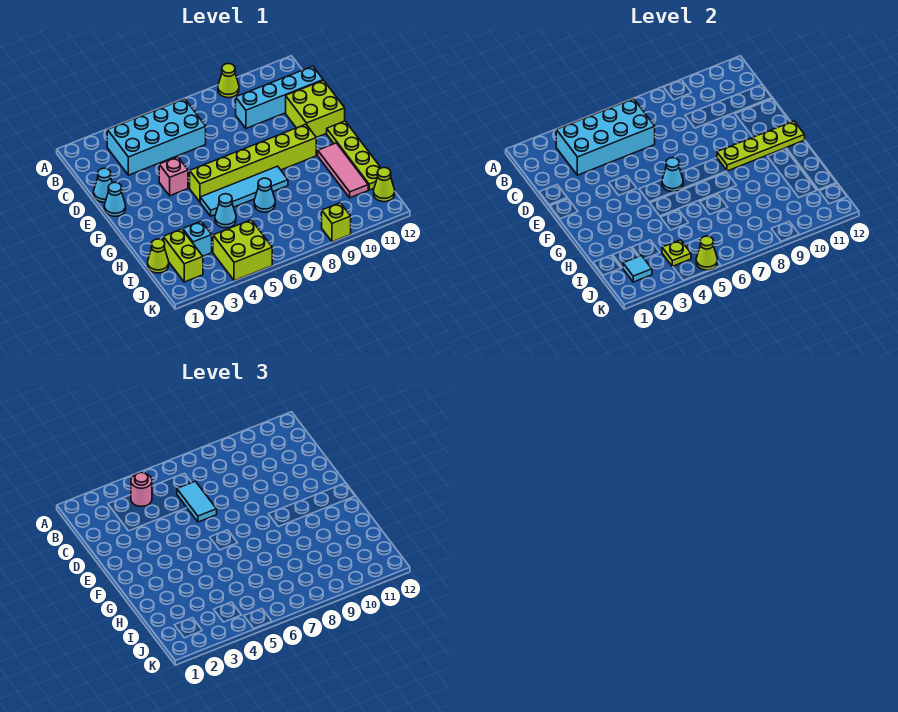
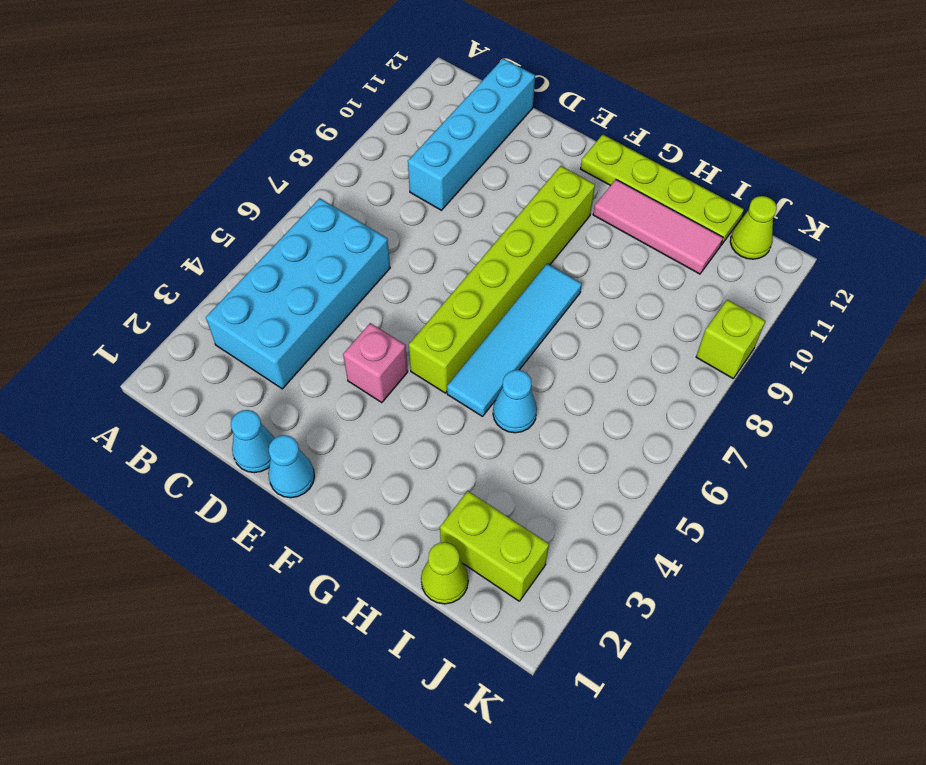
none -> lime 1x1 cone [218,64,239,98]
none -> lime 2x2 brick [286,80,345,137]
none -> cyan 1x1 cone [254,178,275,212]

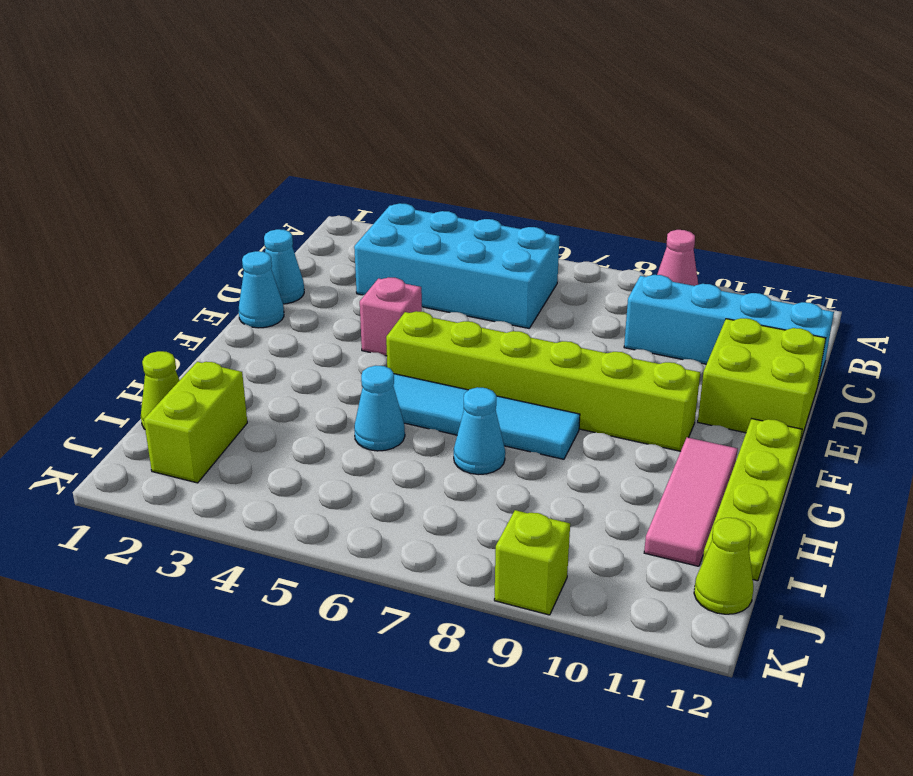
pink 1x1 cone [657,230,698,286] -> lime 1x1 cone [218,64,239,98]
none -> cyan 1x1 brick [183,221,212,256]
none -> lime 2x2 brick [213,220,272,281]
none -> cyan 2x4 brick [556,99,655,175]

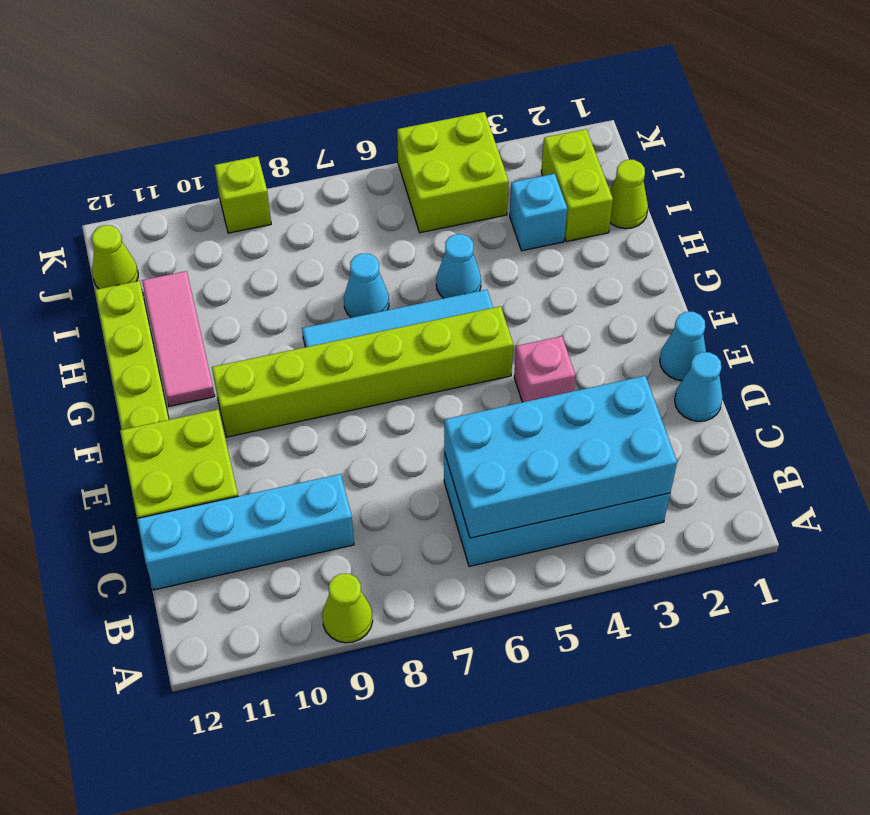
none -> cyan 1x1 cone [662,158,683,192]
none -> lime 1x4 plate [717,121,805,171]
none -> cyan 1x1 tile [623,256,652,282]

